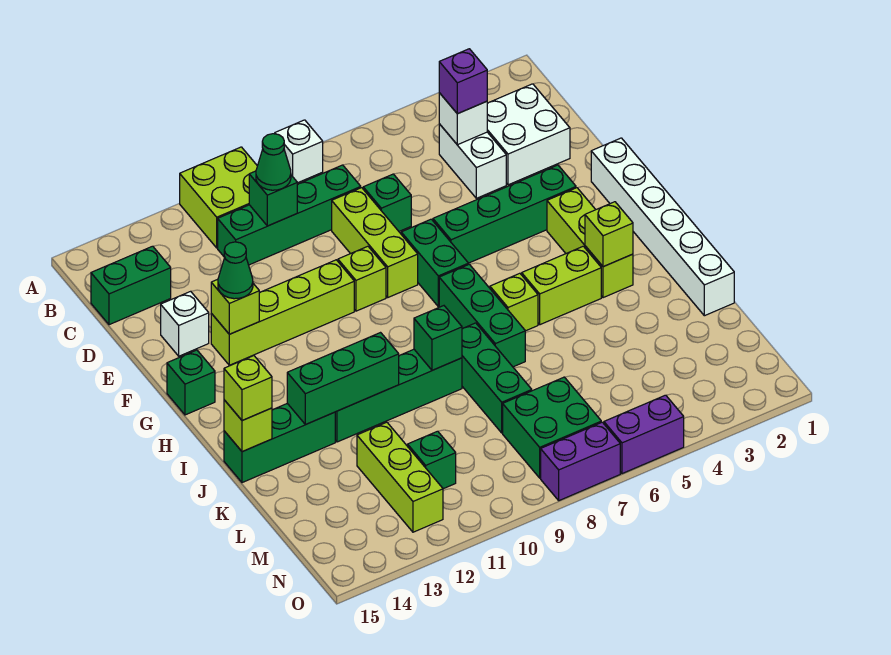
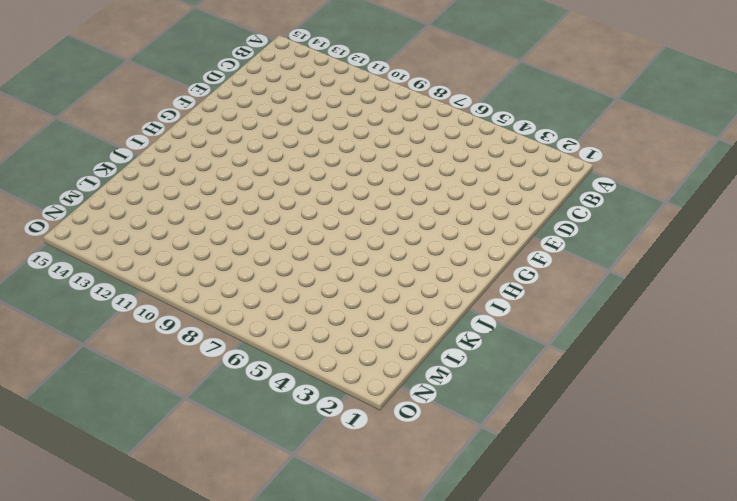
none -> white 1x1 brick [275,120,323,183]
none -> lime 2x2 brick [180,147,257,248]
none -> white 2x2 brick [487,84,570,185]
none -> white 1x2 brick [439,124,506,198]

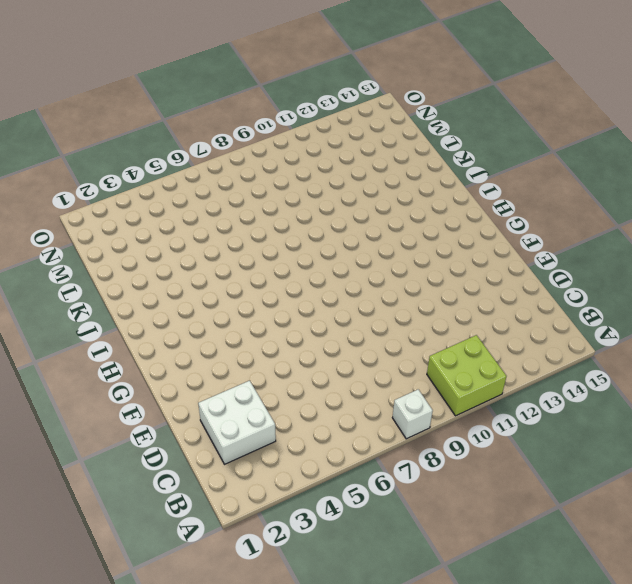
none -> white 1x2 brick [439,124,506,198]
none -> green 1x4 brick [218,165,361,265]
none -> green 1x2 brick [91,246,171,325]
none -> green 1x1 brick [363,174,411,231]

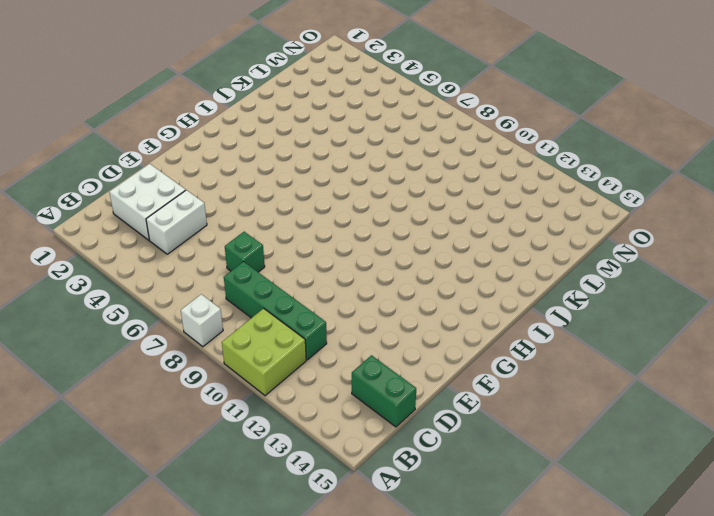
none -> lime 1x3 brick [332,188,418,297]
none -> white 1x1 brick [161,291,209,356]
none -> white 1x6 brick [591,138,734,316]
none -> green 1x4 brick [433,165,576,263]

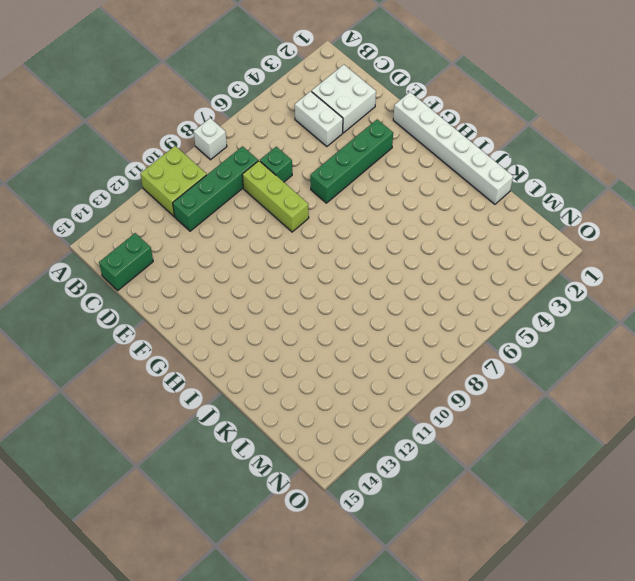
none -> white 1x1 brick [161,291,209,356]
none -> green 1x2 brick [401,219,468,307]
none -> lime 1x1 brick [338,246,386,311]
none -> lime 1x4 brick [211,260,354,365]

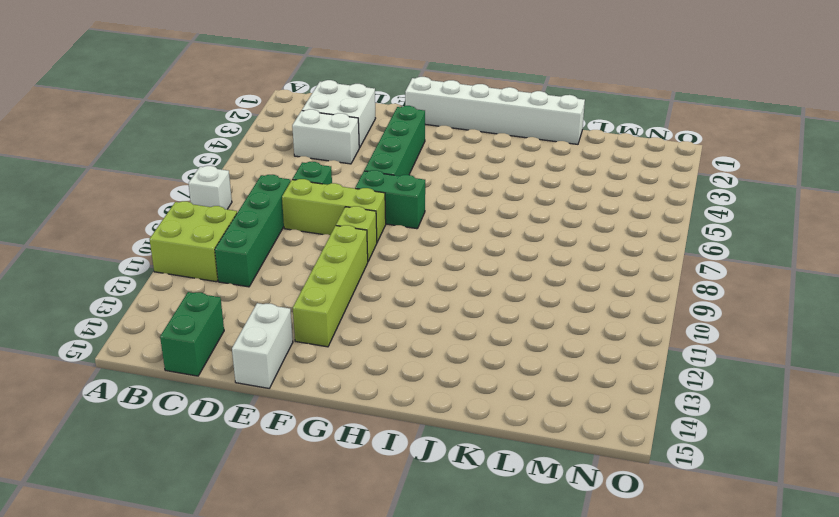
white 1x2 brick [232,303,293,388] -> white 1x1 brick [161,291,209,356]
none -> lime 1x3 brick [547,188,633,298]
none -> green 1x1 brick [167,350,215,415]
none -> green 1x3 brick [439,264,525,367]
none -> lime 1x2 brick [522,246,601,325]

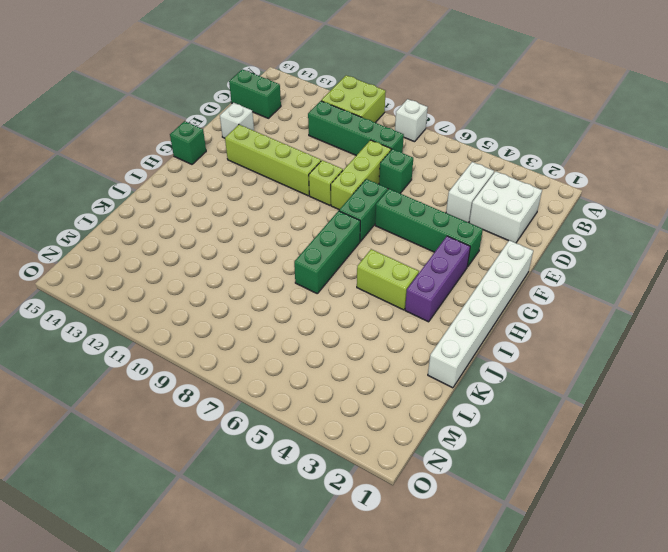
purple 1x3 brick [405,236,470,322] -> lime 1x3 brick [547,188,633,298]
none -> lime 1x1 brick [490,273,538,331]
none -> green 1x3 brick [462,323,532,433]
none -> green 1x4 brick [335,349,462,442]
none -> green 1x3 brick [224,403,335,483]

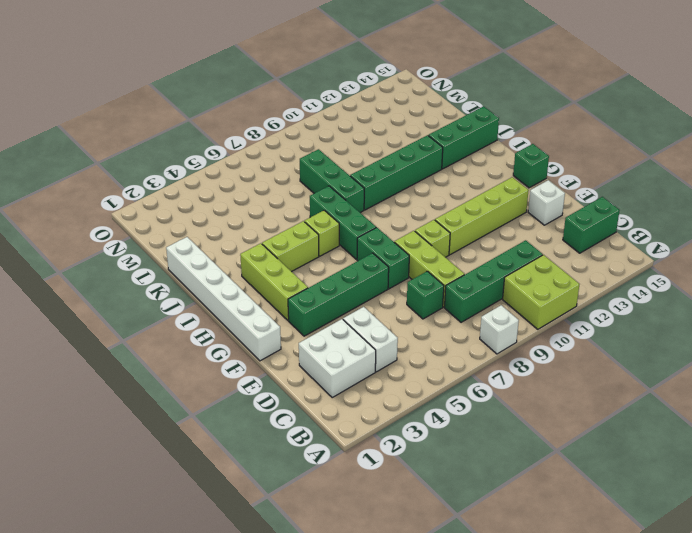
none -> lime 1x3 brick [357,422,443,532]
none -> green 2x2 brick [503,377,601,478]
none -> green 1x1 brick [408,431,456,489]
none -> purple 1x2 brick [604,395,684,474]

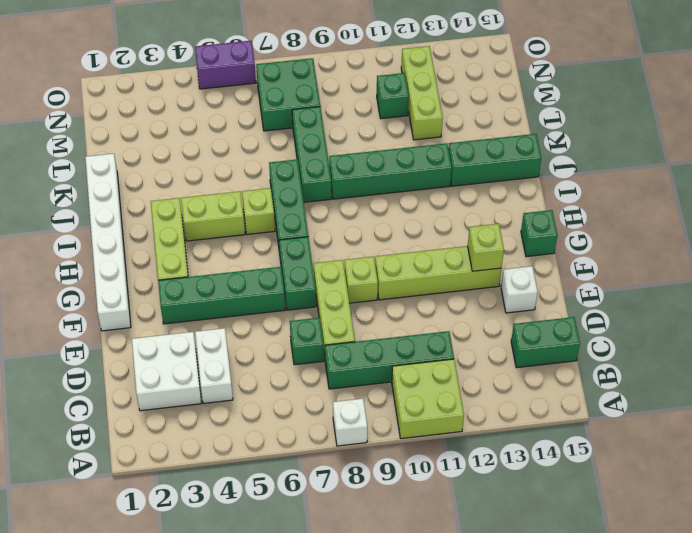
none -> purple 1x2 brick [541,422,620,500]
none -> white 1x1 brick [439,93,487,145]
none -> green 1x1 brick [249,171,297,226]
none -> lime 1x1 brick [585,202,633,267]

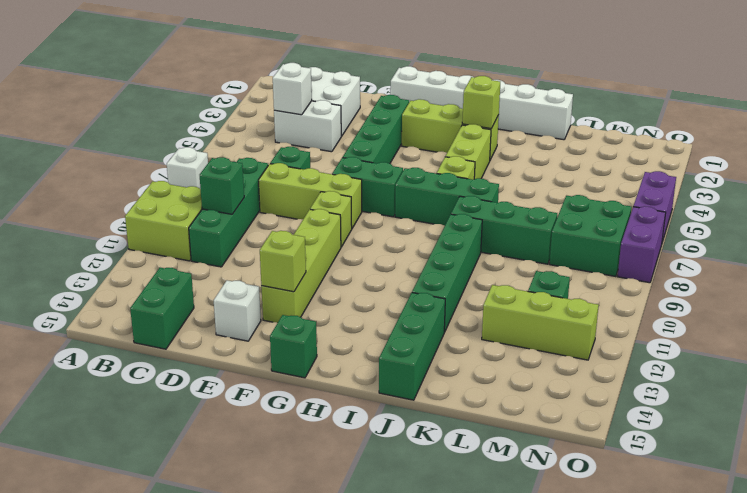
none -> green 1x1 brick [414,306,462,370]
none -> green 1x3 brick [287,333,399,424]
none -> lime 1x1 brick [224,400,272,452]
none -> purple 1x1 brick [439,49,487,114]

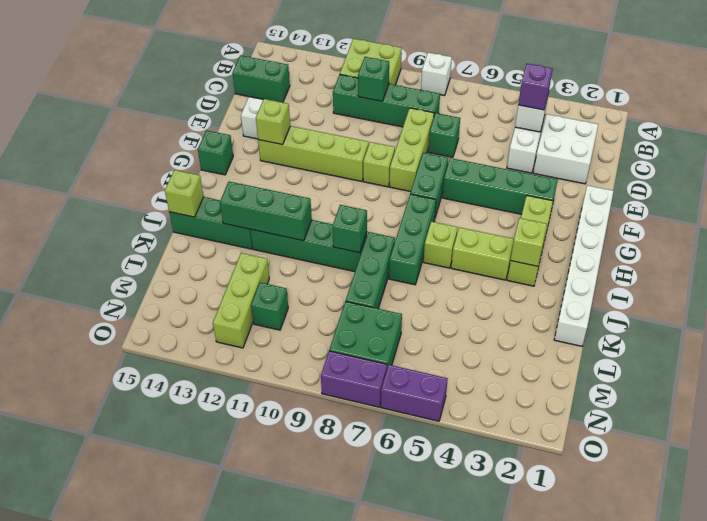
none -> green 1x1 cone [256,134,291,190]
none -> green 1x1 cone [218,242,253,299]
none -> lime 1x1 brick [224,356,272,421]

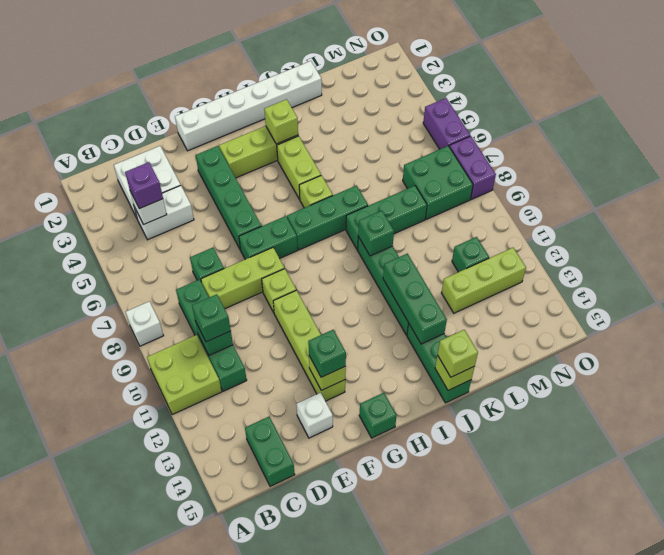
green 1x1 brick [192,294,231,342] -> green 1x1 cone [256,134,291,190]
green 1x1 brick [308,330,346,377] -> green 1x1 cone [218,242,253,299]

